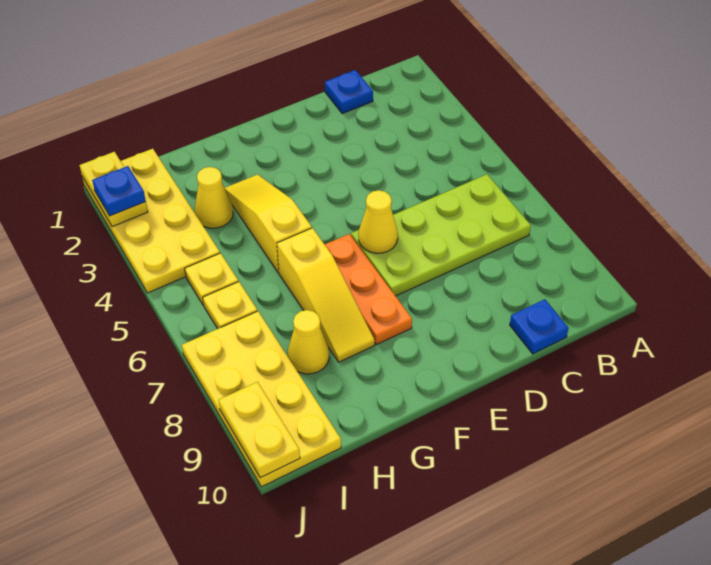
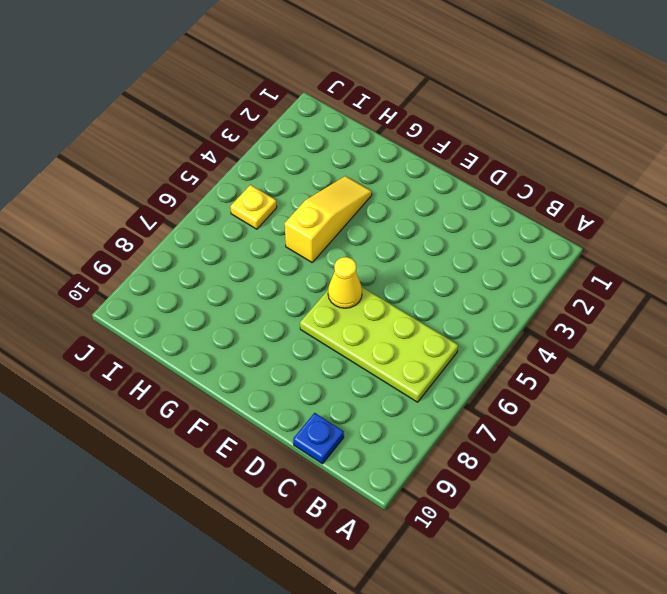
none -> blue 1x1 plate [325,70,373,114]
none -> orange 1x3 plate [325,234,412,345]
none -> yellow 1x3 slope [277,228,375,362]

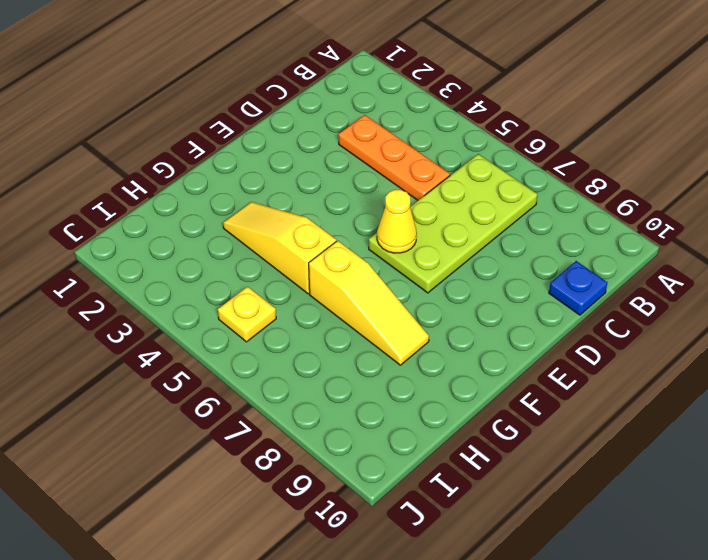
orange 1x3 plate [339,115,450,200] -> orange 1x3 plate moved to [325,234,412,345]
none -> blue 1x1 plate [325,70,373,114]
none -> yellow 1x1 cone [195,167,233,228]
none -> yellow 1x1 cone [288,310,329,374]

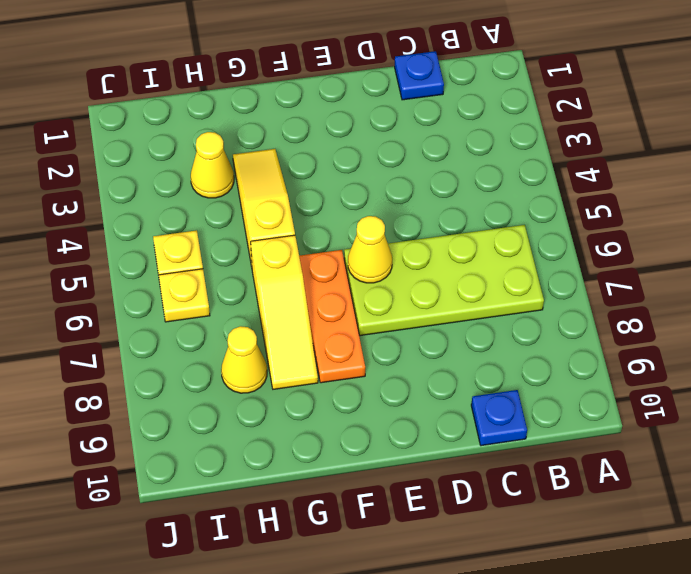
none -> yellow 2x4 plate [82,149,220,293]
none -> yellow 2x4 plate [182,311,341,487]
none -> yellow 1x2 plate [79,152,148,227]

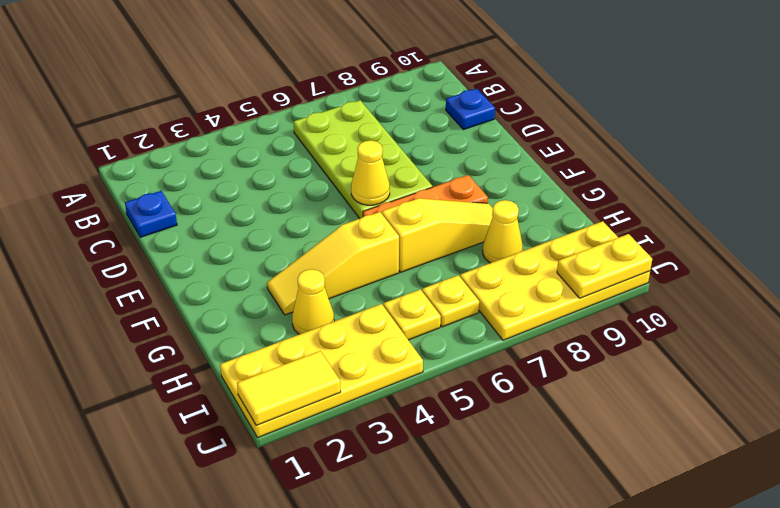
yellow 1x2 tile [237,351,341,425] -> yellow 1x2 plate [79,152,148,227]
none -> blue 1x1 plate [92,166,146,216]

